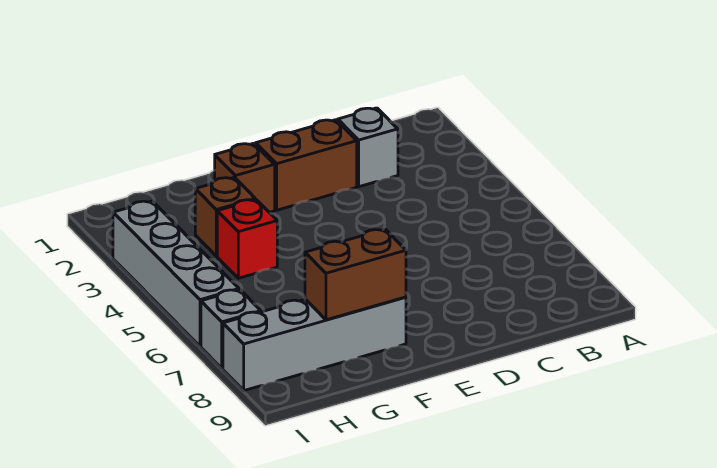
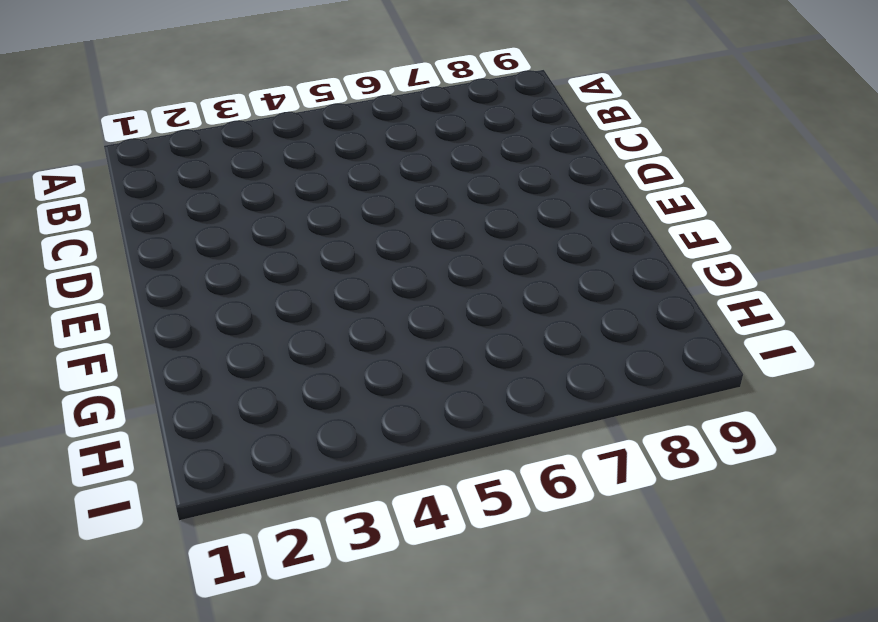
none -> grey 1x1 brick [338,108,398,187]
none -> brown 1x2 brick [256,120,357,210]

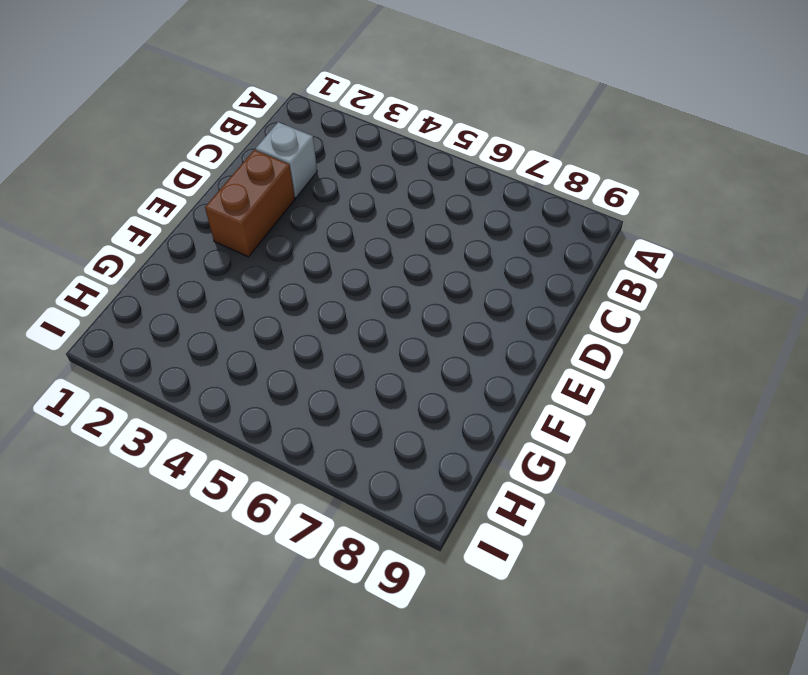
none -> brown 1x1 brick [215,143,275,212]
none -> grey 1x4 brick [223,297,406,391]

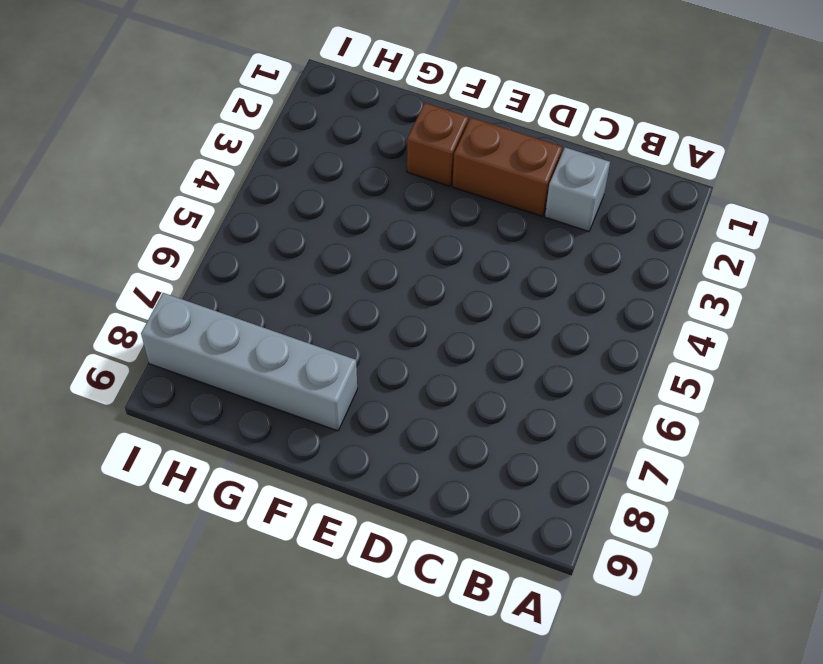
none -> brown 1x1 brick [195,177,255,256]
none -> red 1x1 brick [217,200,277,278]

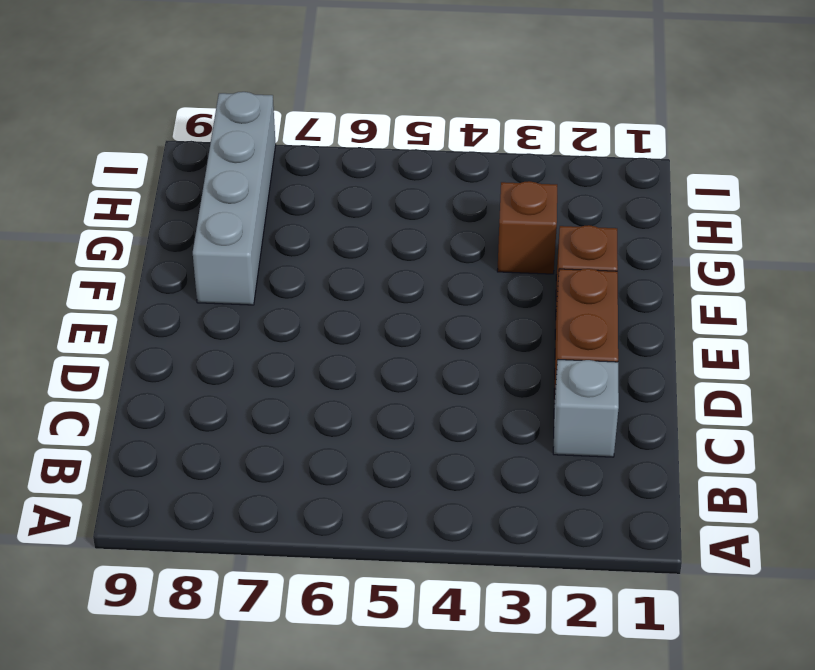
none -> red 1x1 brick [217,200,277,278]
none -> grey 1x4 brick [113,201,239,346]

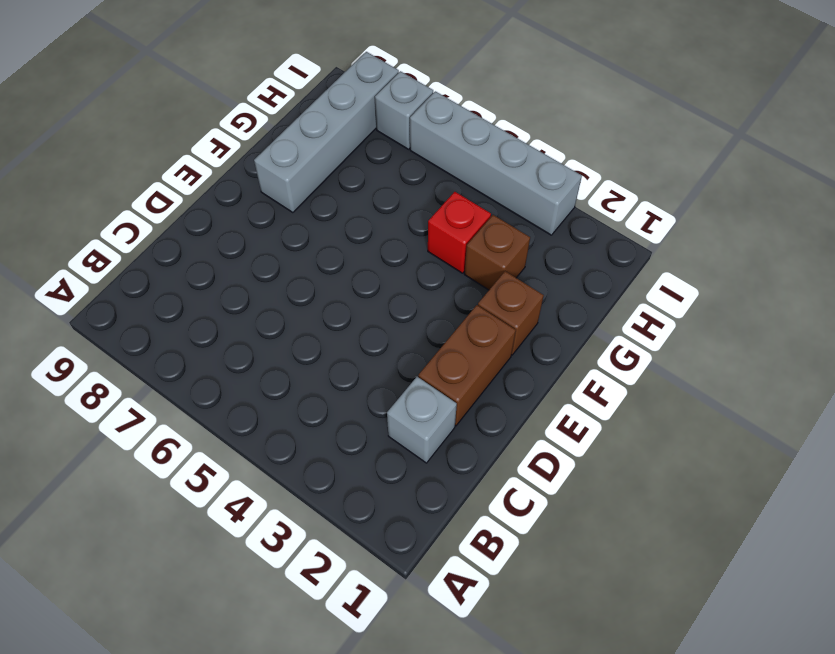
none -> brown 1x2 brick [305,229,406,320]

